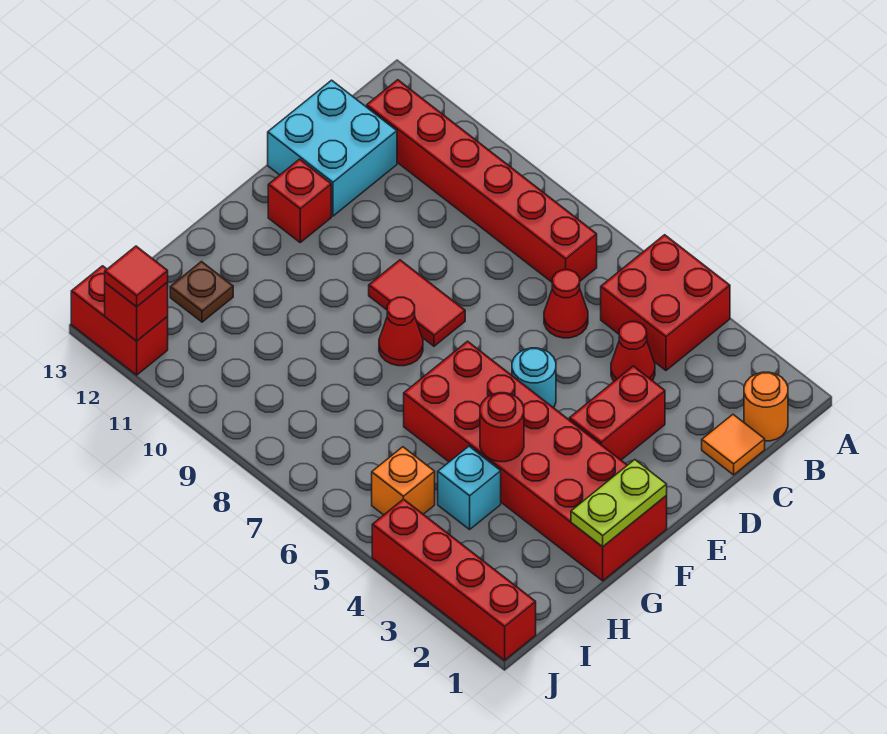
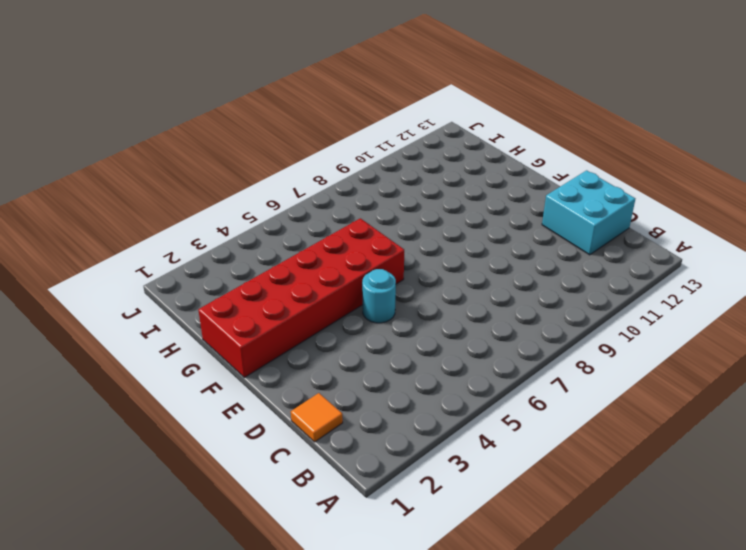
none -> red 2x2 brick [601,235,730,370]
none -> orange 1x1 round brick [744,372,788,441]
none -> red 1x6 brick [367,80,597,282]

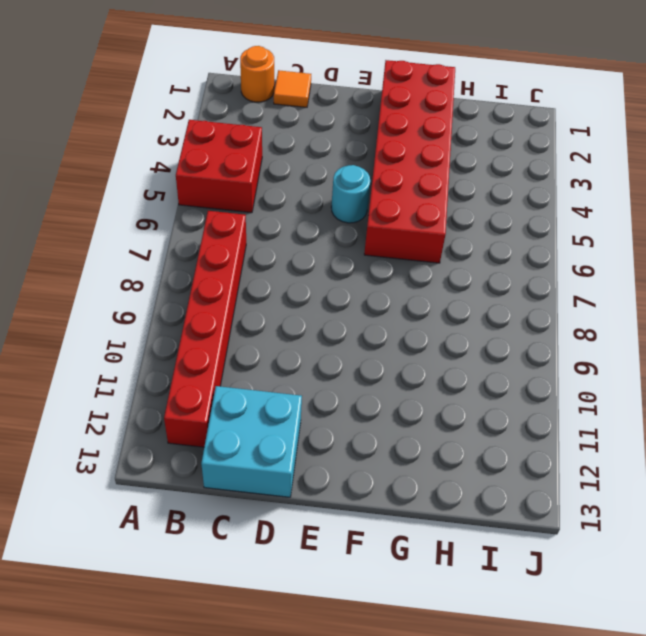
none -> red 1x1 cone [611,322,655,381]
none -> red 1x1 cone [544,270,588,338]
none -> red 1x2 brick [569,366,665,460]

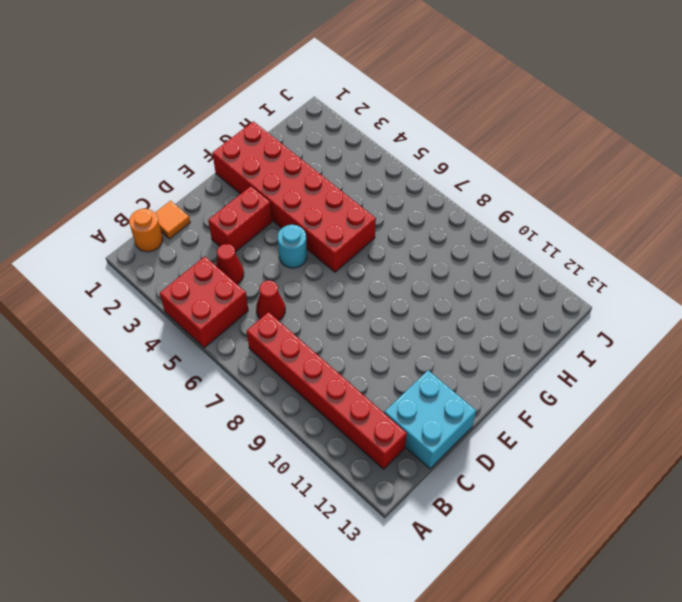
none -> red 1x2 tile [369,260,465,346]
none -> red 1x1 brick [268,159,331,242]
none -> red 1x1 cone [379,297,423,366]

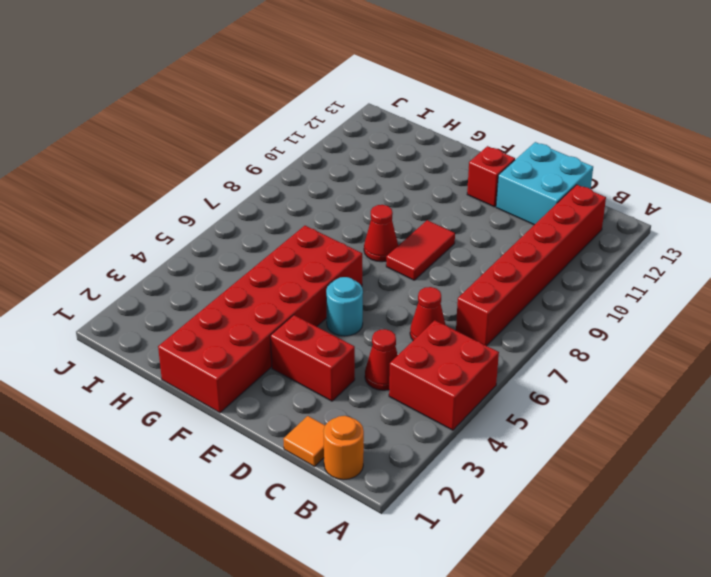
none -> cyan 1x1 brick [438,446,501,529]
none -> brown 1x1 plate [170,262,233,322]
none -> orange 1x1 brick [372,447,435,515]

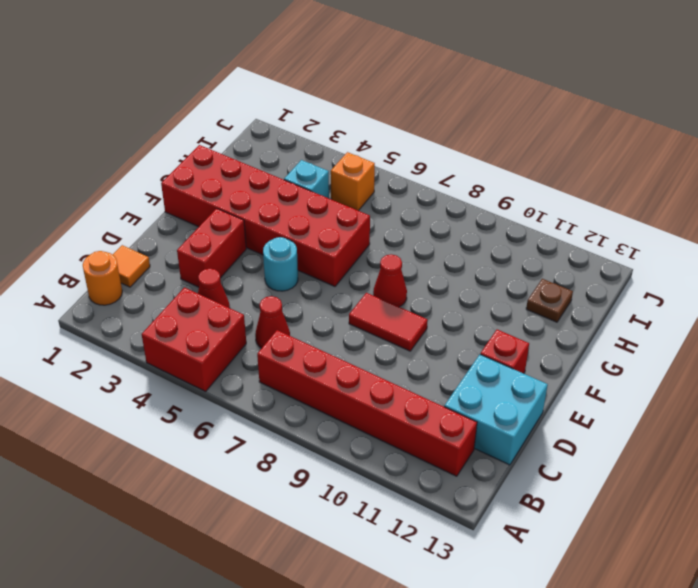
none -> red 1x4 brick [372,499,536,660]
none -> red 1x2 brick [71,266,168,375]
none -> lime 1x2 plate [571,460,667,547]

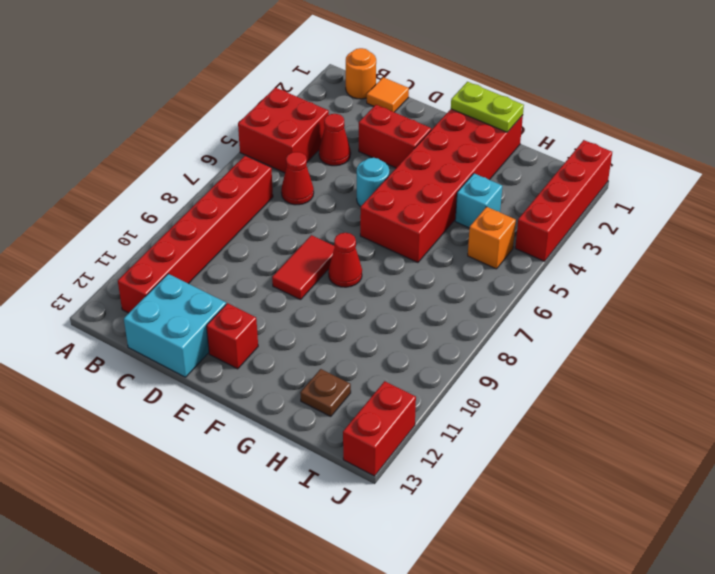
none -> red 1x1 round brick [480,393,524,462]
none -> red 1x1 brick [105,282,168,341]
none -> red 1x1 tile [105,246,168,307]

